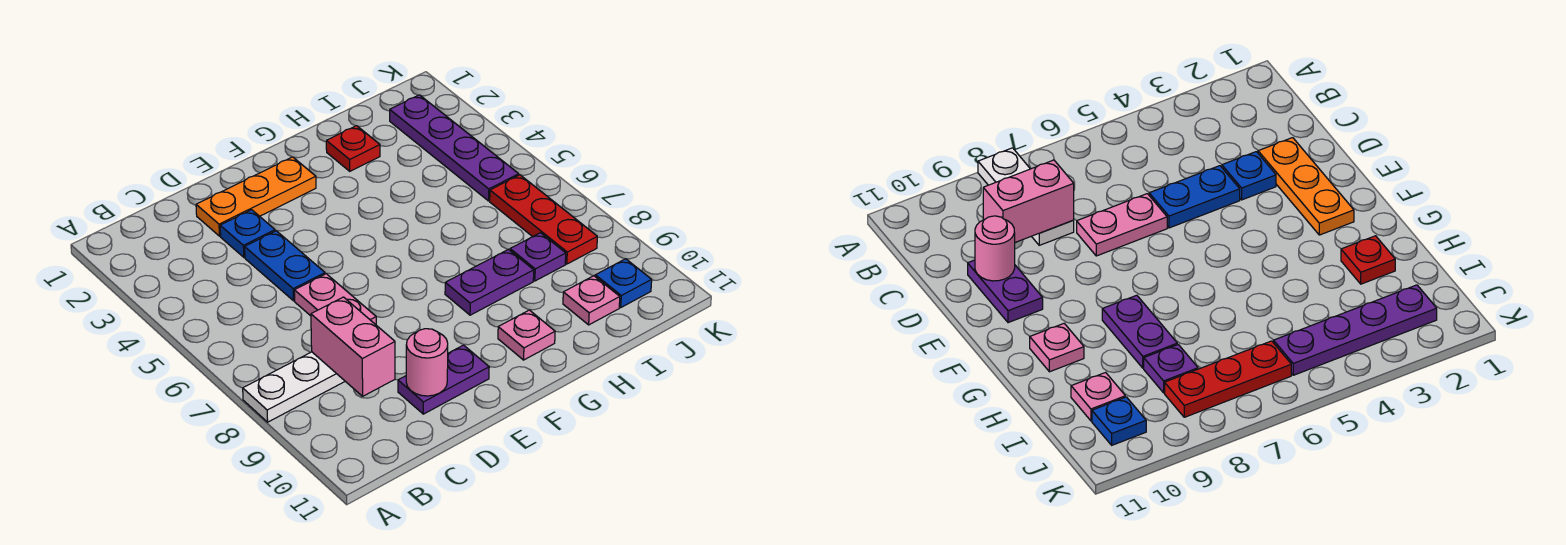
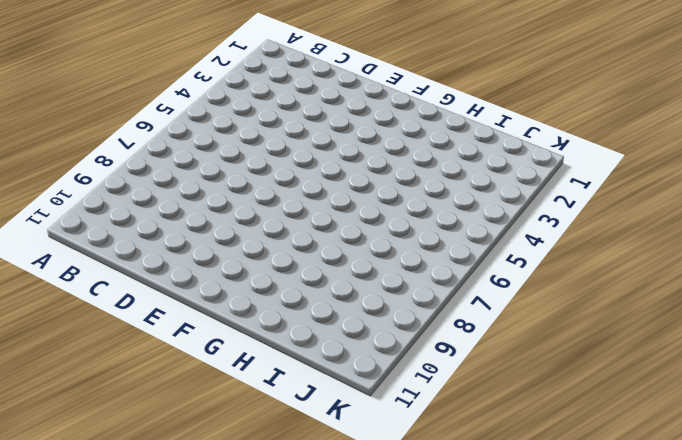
none -> white 1x3 plate [243,352,345,422]
none -> orange 1x3 plate [196,157,316,236]
none -> blue 1x1 plate [220,210,275,257]

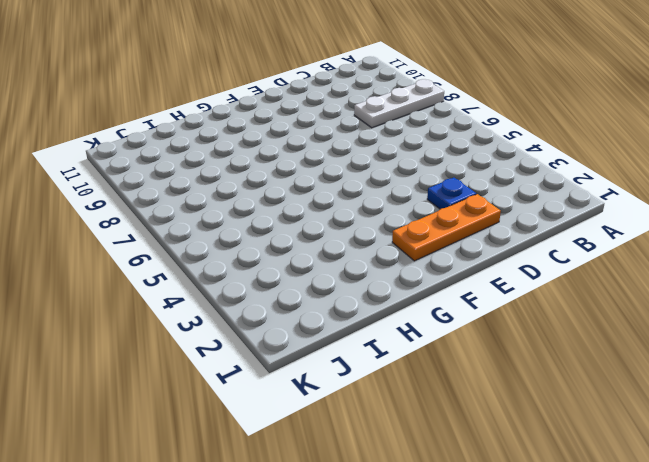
none -> blue 1x2 plate [245,231,325,301]
none -> pink 1x2 plate [294,274,376,325]
none -> purple 1x2 plate [398,345,489,414]

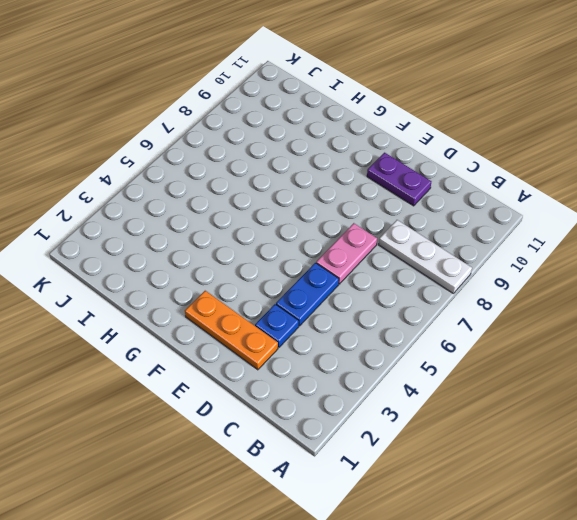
none -> purple 1x2 plate [445,249,534,315]
none -> pink 1x1 plate [498,310,555,360]
none -> red 1x1 plate [326,126,380,171]

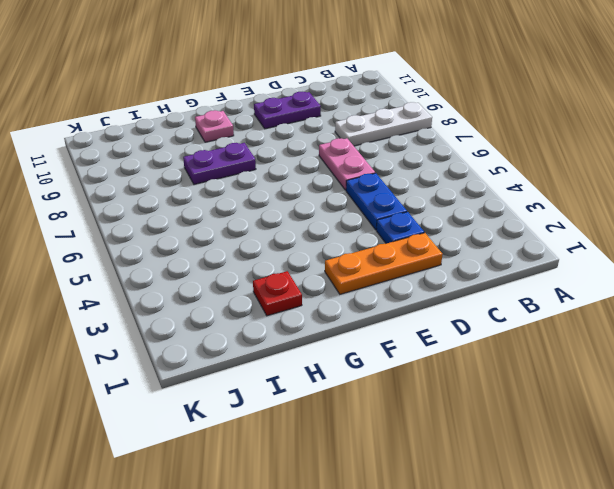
none -> purple 1x1 plate [510,233,566,281]
none -> pink 1x1 plate [563,276,620,325]
none -> purple 1x4 plate [390,95,519,201]

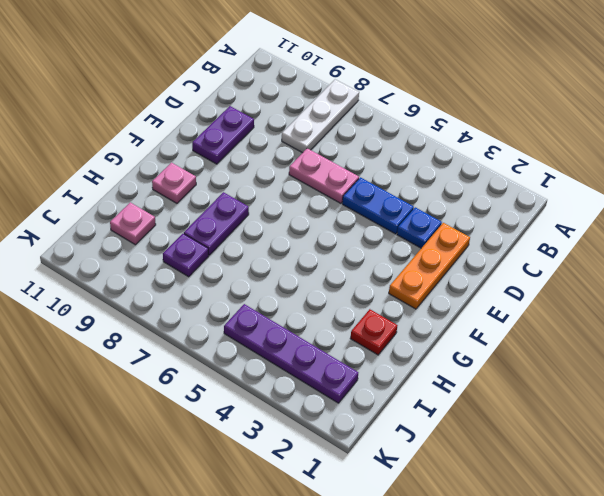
none -> red 1x3 plate [490,175,597,264]
none -> blue 1x1 plate [595,259,652,307]
none -> pink 1x2 brick [311,297,395,396]

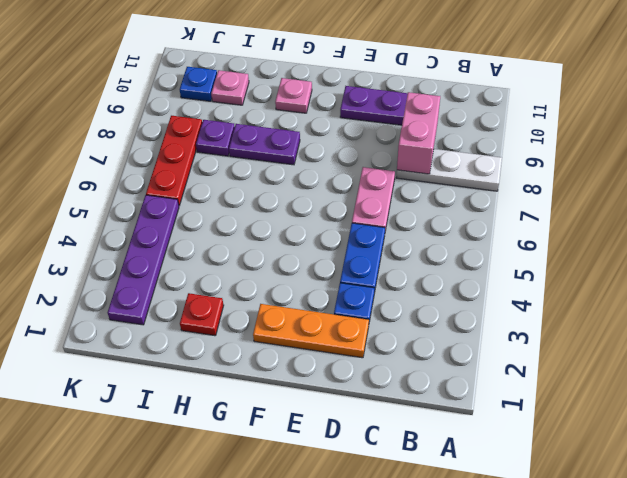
none -> pink 1x1 round brick [406,329,448,396]

